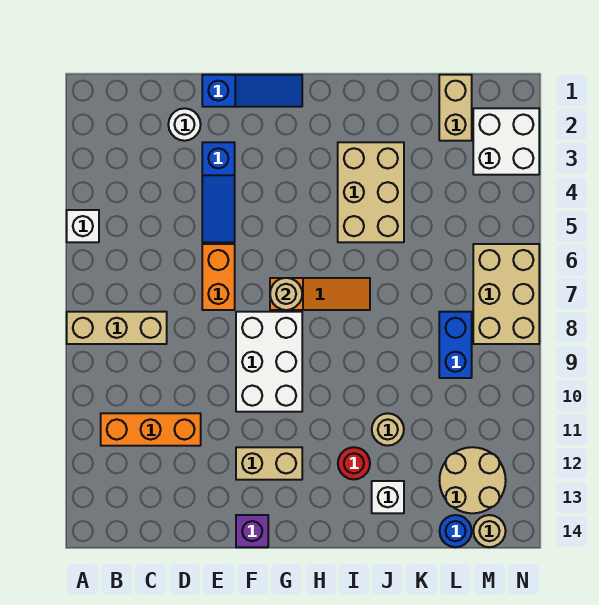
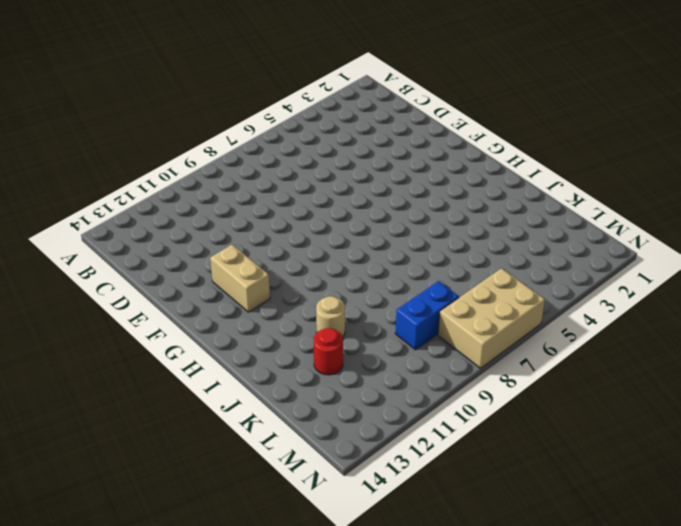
red 1x1 round brick [314,328,343,375] -> red 1x1 round brick moved to [338,447,370,479]
none -> white 1x1 brick [67,210,99,242]
none -> tan 1x3 brick [67,312,167,344]
none -> orange 1x3 brick [101,413,201,446]

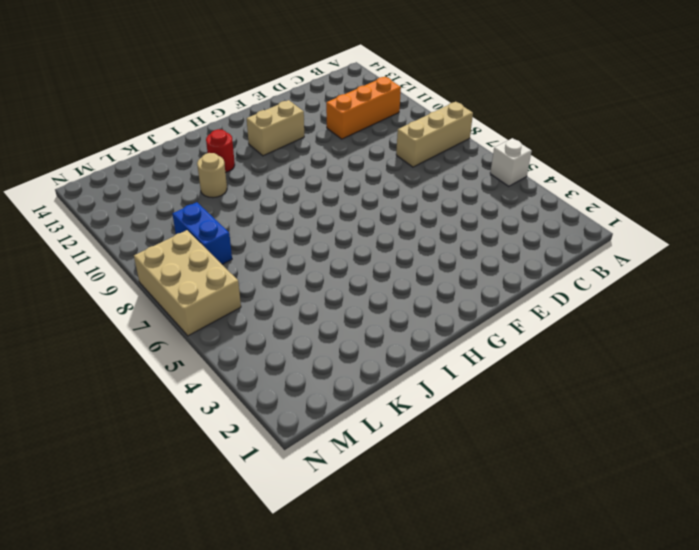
none -> white 1x1 round brick [168,108,201,141]
none -> blue 1x3 slope [202,75,302,107]
none -> blue 1x3 slope [202,142,235,242]

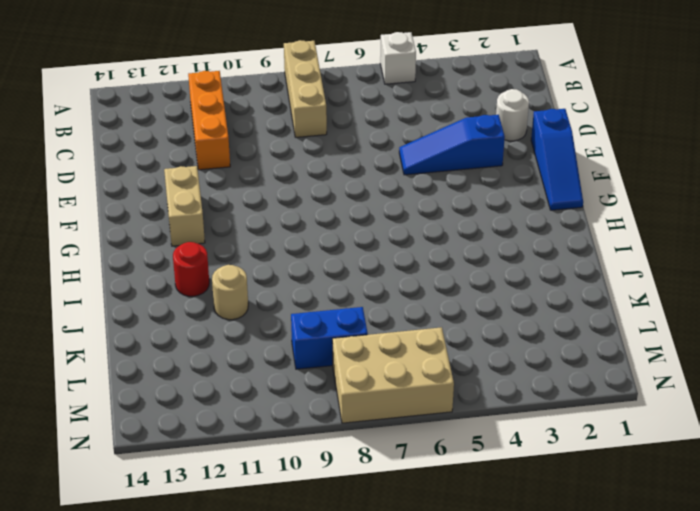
none -> orange 1x2 brick [202,244,235,310]
none -> white 2x3 brick [236,312,302,412]
none -> purple 1x1 brick [236,515,268,547]

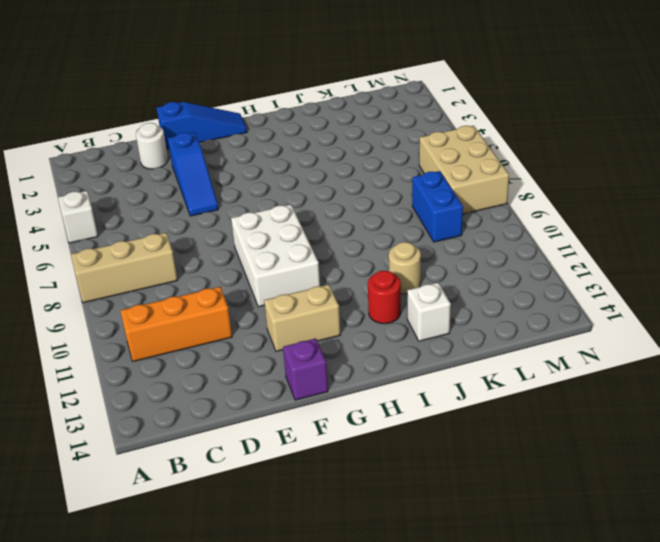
none -> orange 1x2 brick [202,244,235,310]
none -> orange 1x3 slope [270,278,370,310]
none -> tan 2x3 brick [338,142,404,242]

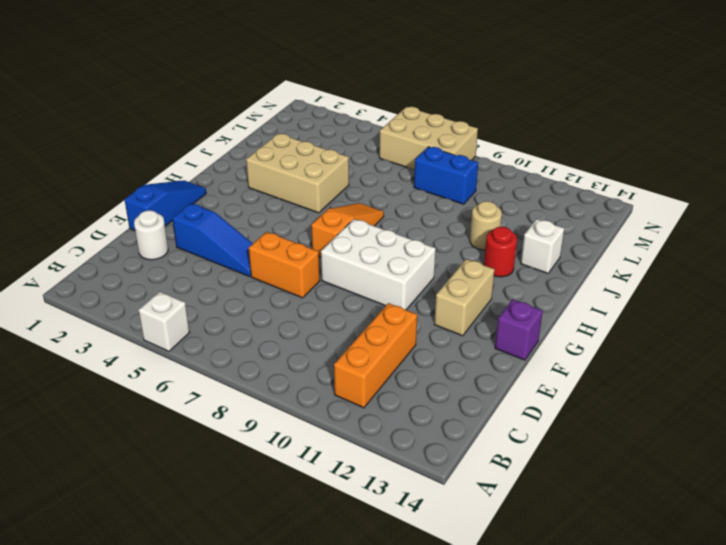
none -> tan 1x3 brick [67,312,167,344]
none -> tan 1x2 brick [439,75,472,141]
none -> tan 2x2 round brick [439,447,506,513]

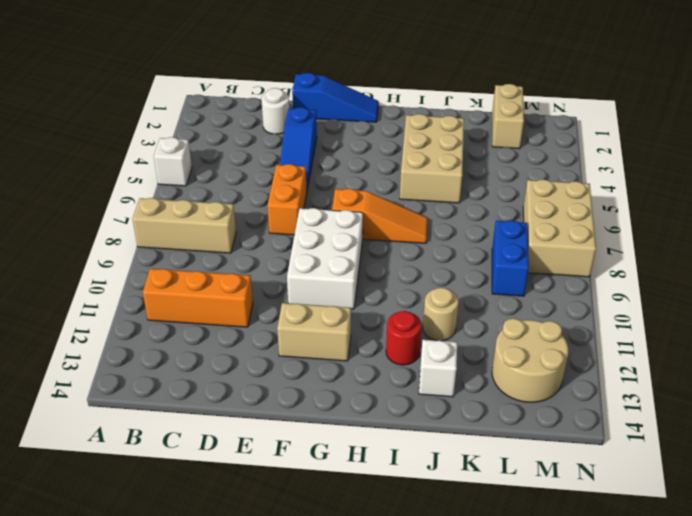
none -> purple 1x1 brick [236,515,268,547]
none -> blue 1x1 round brick [440,515,472,547]
none -> white 2x2 brick [473,108,539,175]

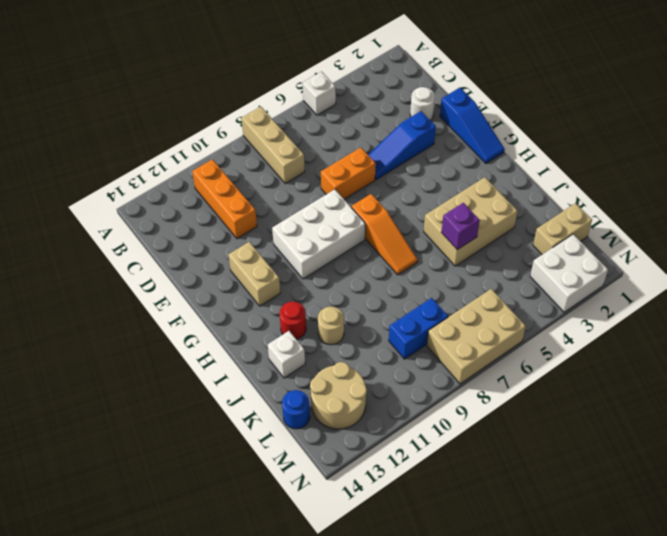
purple 1x1 brick [441,203,480,250] -> purple 1x1 brick moved to [236,515,268,547]
none -> tan 1x1 round brick [473,515,506,547]
none -> tan 1x1 round brick [270,278,302,310]

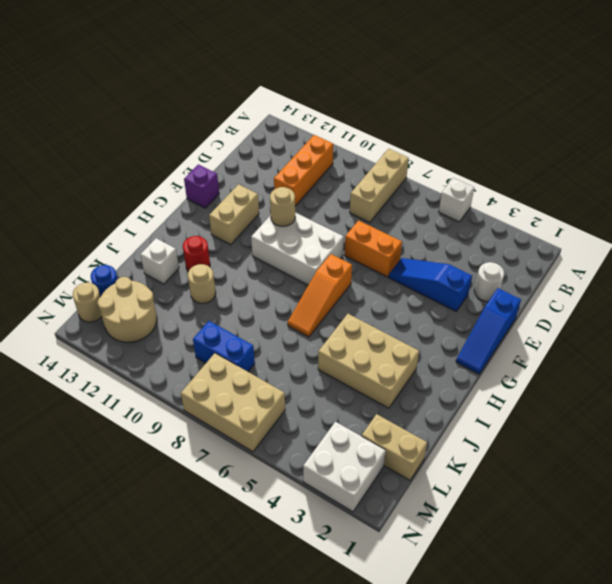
tan 1x1 round brick [270,187,295,226] -> tan 1x1 round brick moved to [270,278,302,310]

